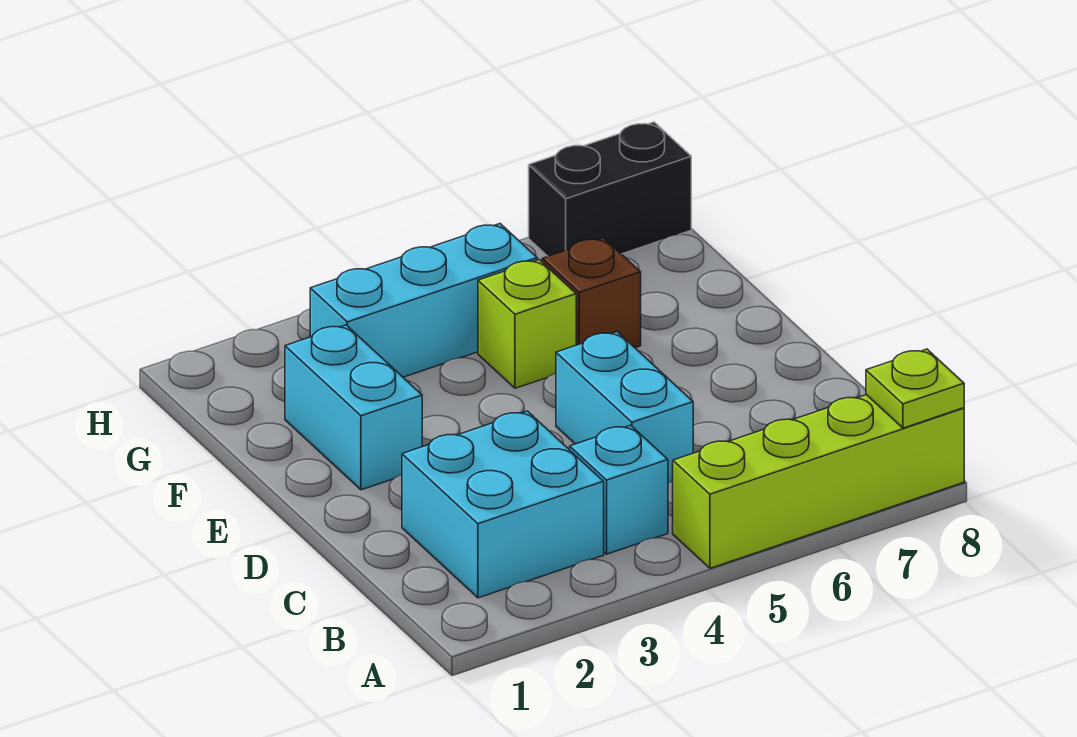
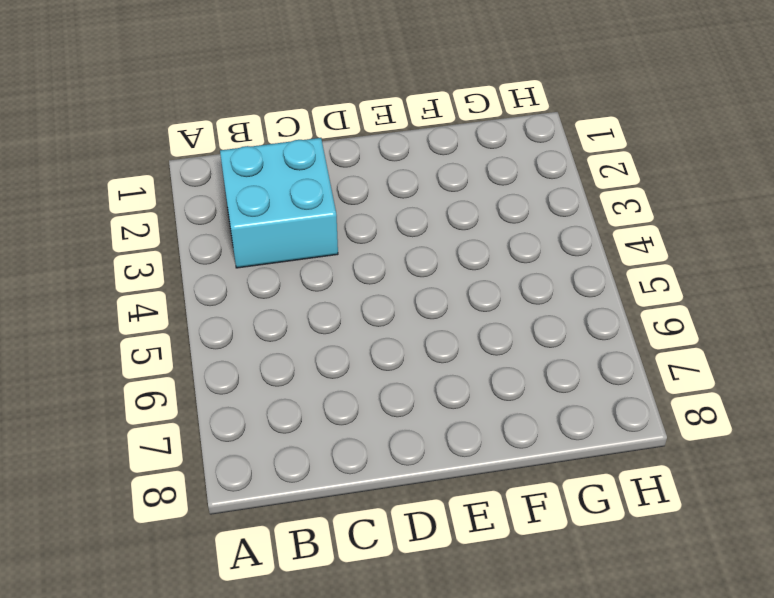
none -> lime 1x4 brick [673,395,964,568]
none -> cyan 1x1 brick [570,425,668,554]

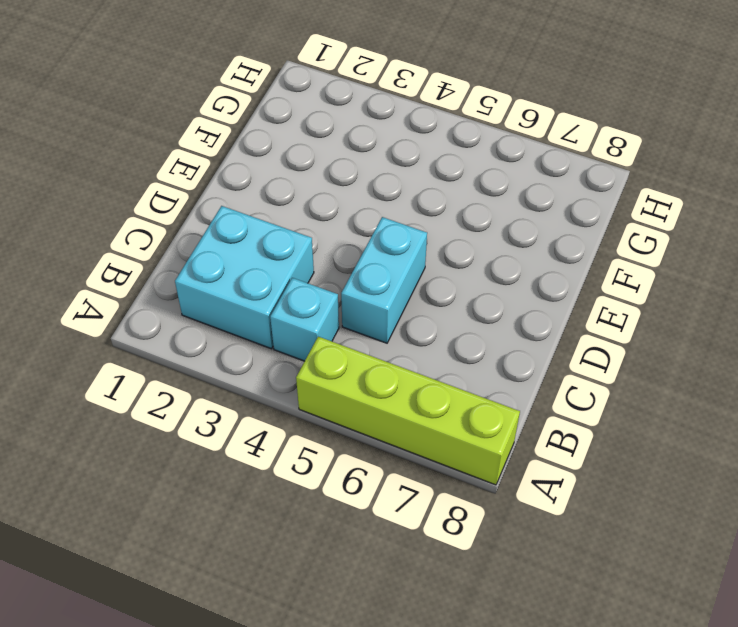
none -> cyan 1x2 brick [285,325,422,490]
none -> lime 1x1 brick [478,260,576,388]

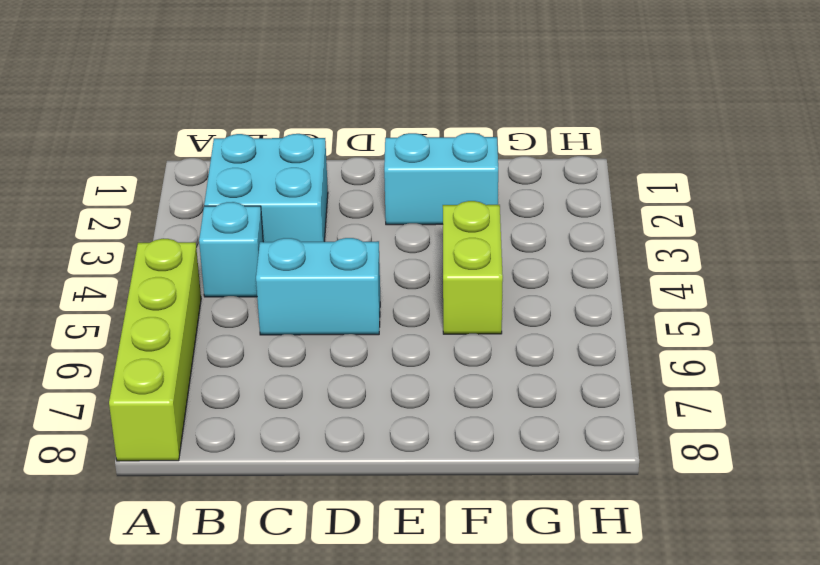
lime 1x2 brick [443,201,503,334] -> lime 1x1 brick [478,260,576,388]
none -> brown 1x1 brick [542,238,641,348]
none -> cyan 1x3 brick [310,224,537,377]

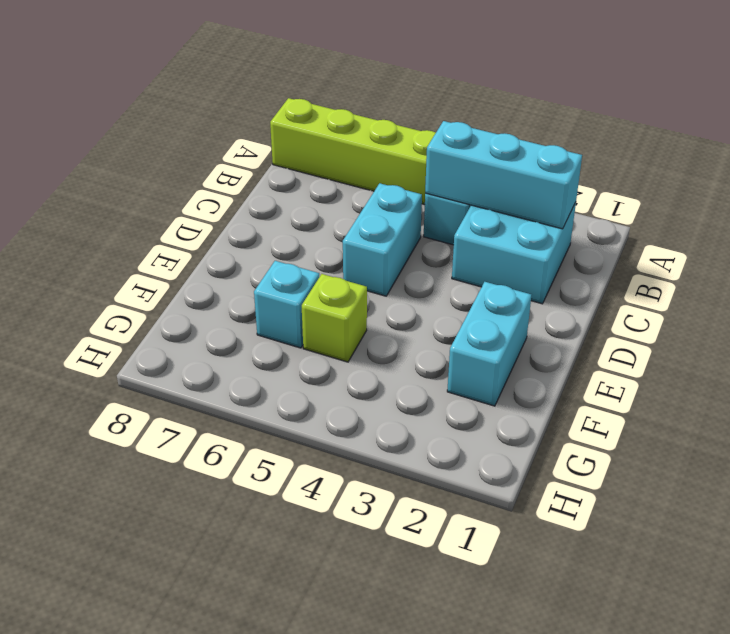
cyan 1x3 brick [425,121,582,229] -> cyan 1x3 brick moved to [310,224,537,377]
cyan 1x1 brick [254,261,319,348] -> brown 1x1 brick [542,238,641,348]
none -> black 1x2 brick [529,122,691,256]
none -> lime 1x1 plate [866,349,964,428]

